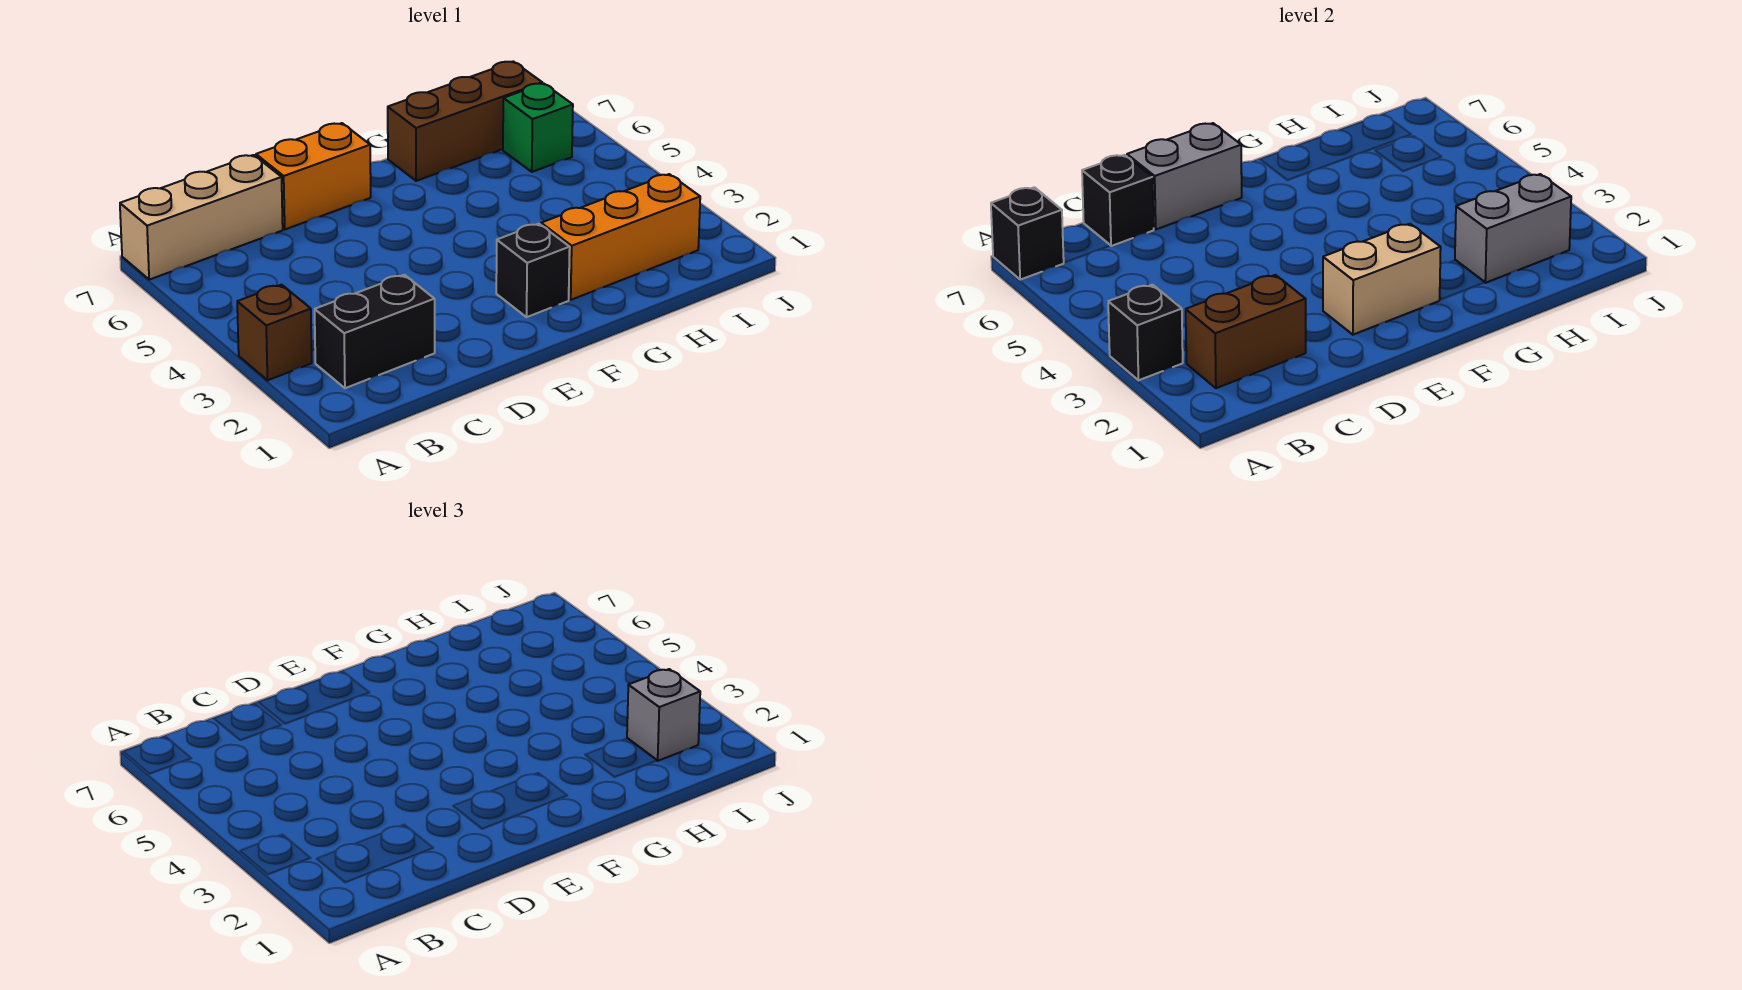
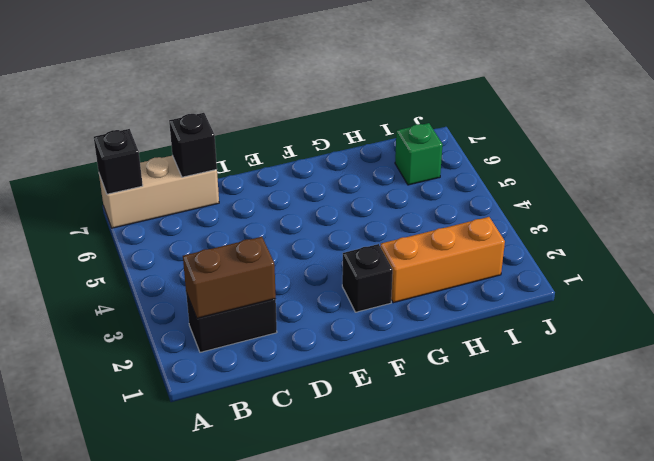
none -> brown 1x1 brick [237,285,312,380]
none -> orange 1x2 brick [256,123,371,229]
none -> brown 1x3 brick [388,61,542,181]

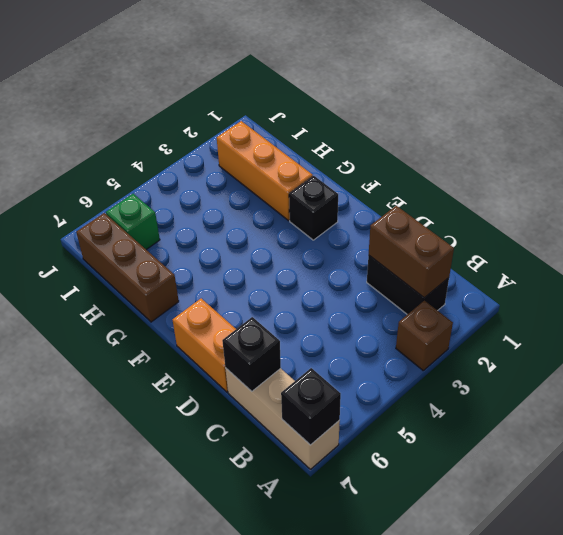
none -> black 1x1 brick [1108,285,1183,380]
none -> grey 1x2 brick [1127,123,1242,229]
none -> tan 1x2 brick [1323,224,1441,335]

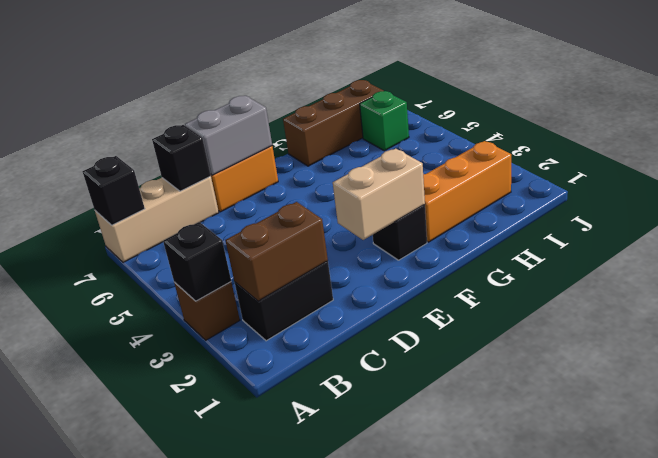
none -> grey 1x2 brick [1455,174,1571,283]
none -> grey 1x1 brick [627,669,700,761]

